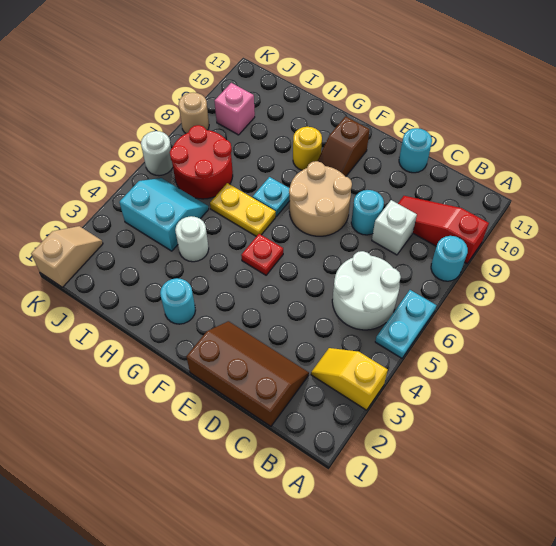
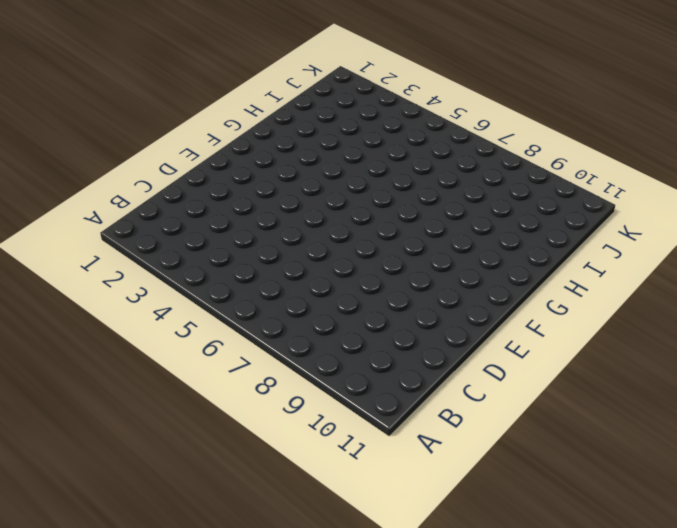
none -> yellow 1x2 slope [311,348,388,410]
none -> cyan 1x2 plate [375,290,437,358]
none -> cyan 1x1 round brick [431,236,468,281]

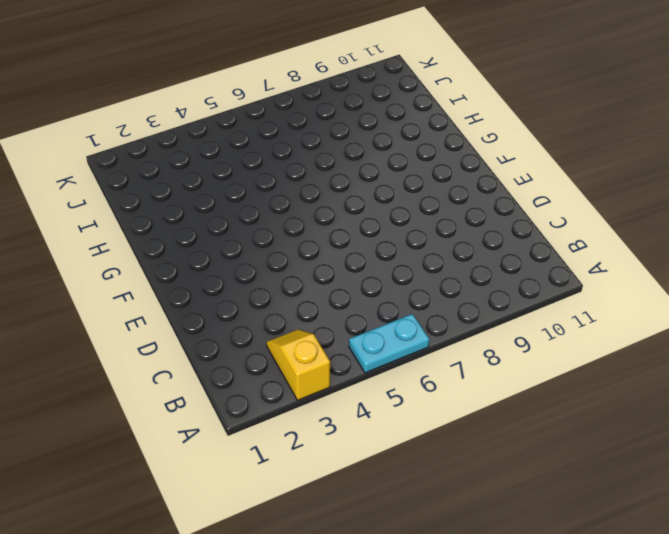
none -> cyan 1x1 round brick [431,236,468,281]
none -> red 1x3 slope [398,196,489,263]
none -> white 2x2 round brick [332,251,401,330]

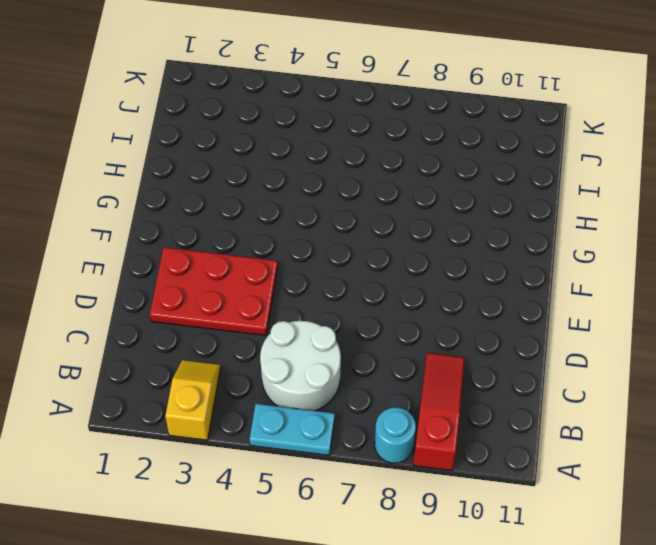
red 2x3 plate [150,247,278,335] -> brown 2x3 slope [186,321,309,426]
none -> white 1x1 brick [372,200,417,255]
none -> cyan 1x1 round brick [351,190,384,235]
none -> cyan 1x1 round brick [399,128,432,173]

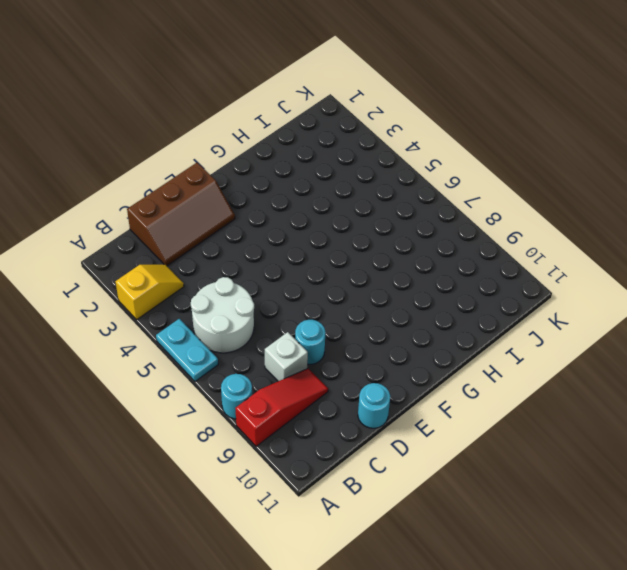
none -> tan 2x2 round brick [289,161,352,236]
none -> red 1x1 plate [241,234,283,275]
none -> brown 1x2 slope [318,116,370,176]

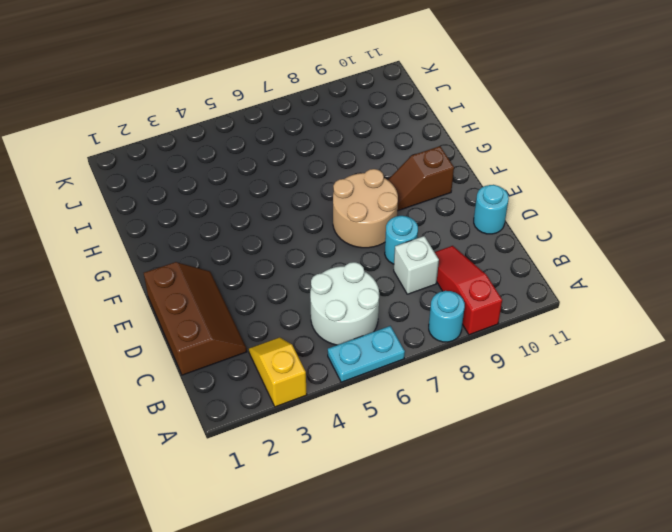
none -> red 1x1 plate [241,234,283,275]
none -> cyan 1x1 round brick [160,278,195,324]
none -> yellow 1x2 plate [210,183,276,236]

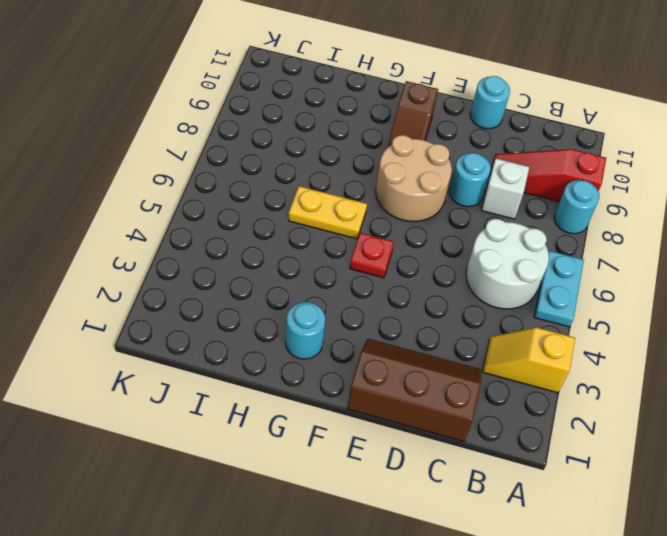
none -> cyan 1x1 plate [253,177,290,216]
none -> yellow 1x1 round brick [293,127,322,170]
none -> white 1x1 round brick [175,216,209,262]

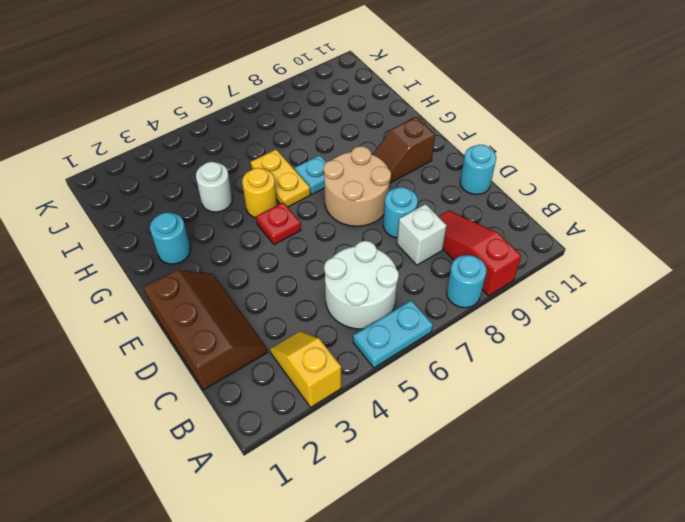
yellow 1x1 round brick [242,168,277,218] -> yellow 1x1 round brick moved to [293,127,322,170]
none -> cyan 2x2 slope [119,178,209,251]
none -> red 2x2 round brick [170,125,233,199]
none -> pink 1x1 brick [215,83,255,135]

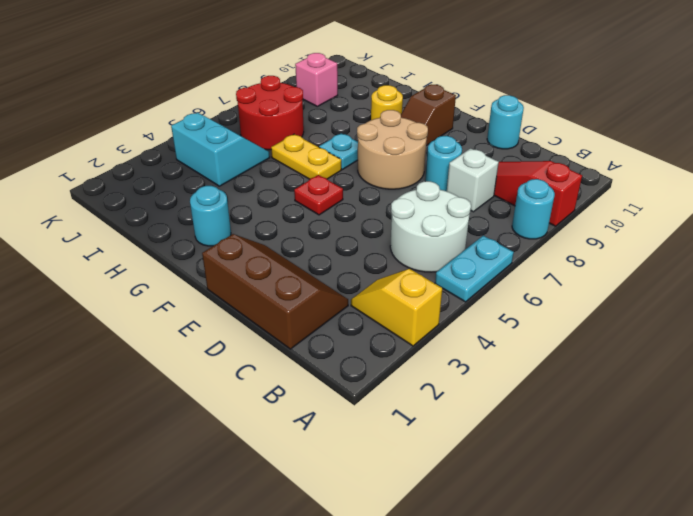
none -> white 1x1 round brick [175,216,209,262]
none -> tan 1x2 slope [31,226,103,287]
none -> white 1x1 round brick [141,131,173,176]

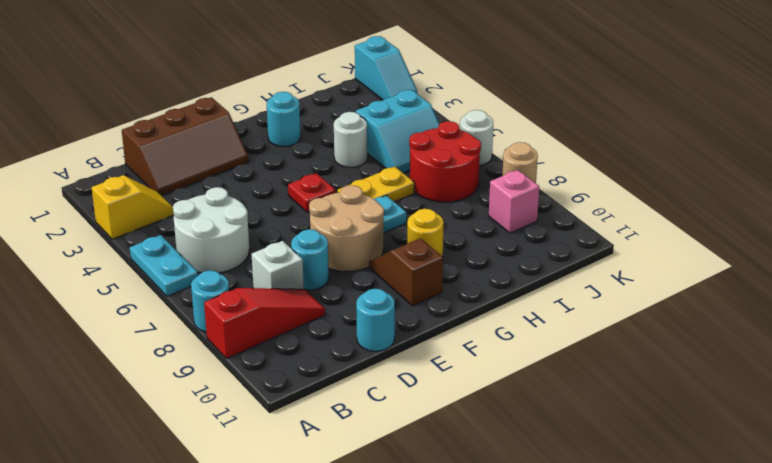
cyan 1x2 slope [355,36,417,100] -> tan 1x2 slope [31,226,103,287]

